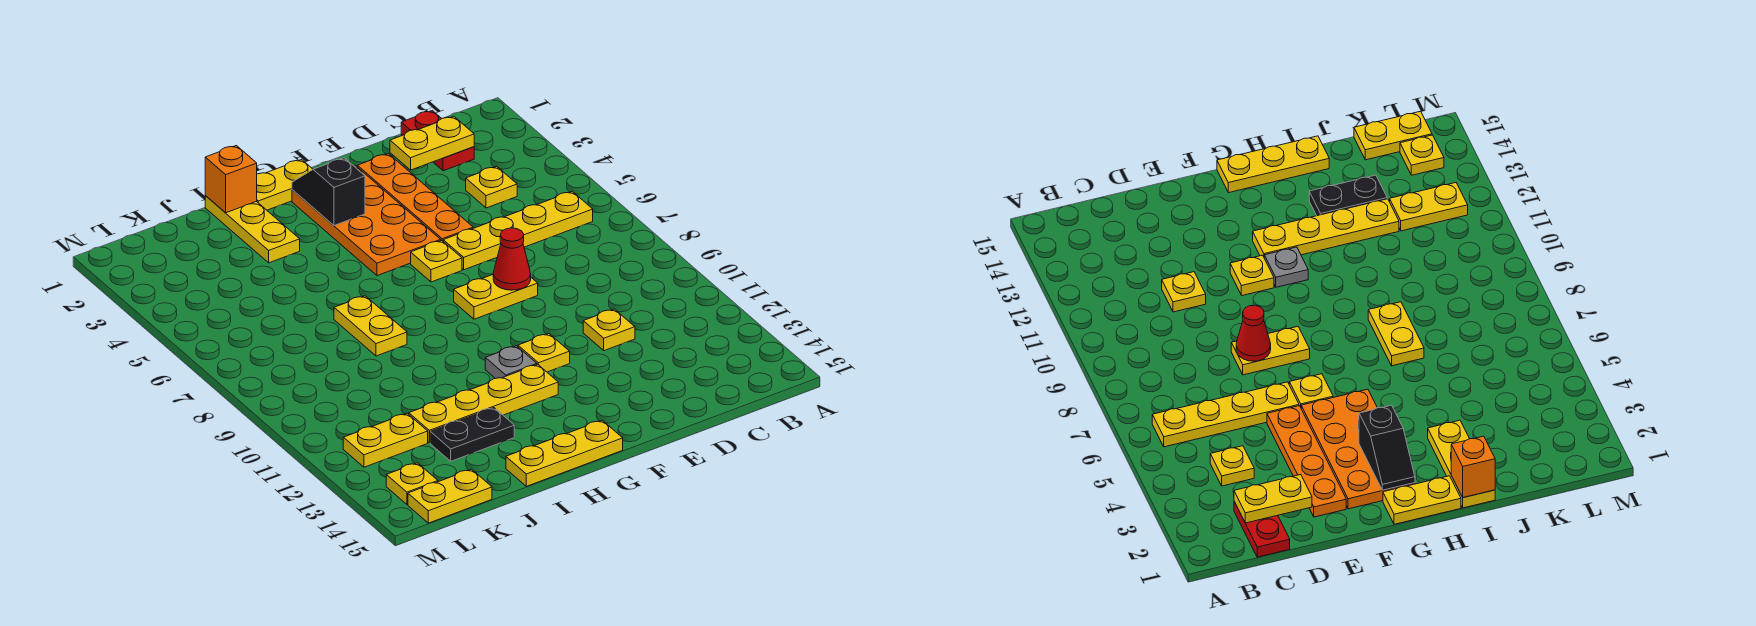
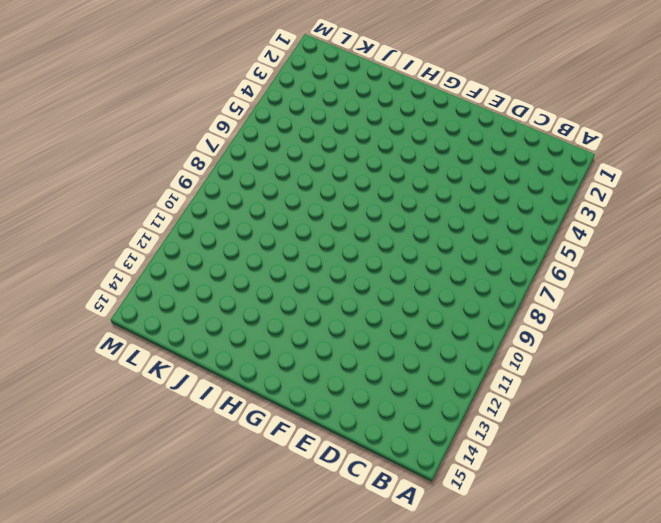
none -> yellow 1x4 plate [443,191,593,270]
none -> red 1x2 plate [401,111,474,171]
none -> yellow 1x1 plate [466,166,517,208]

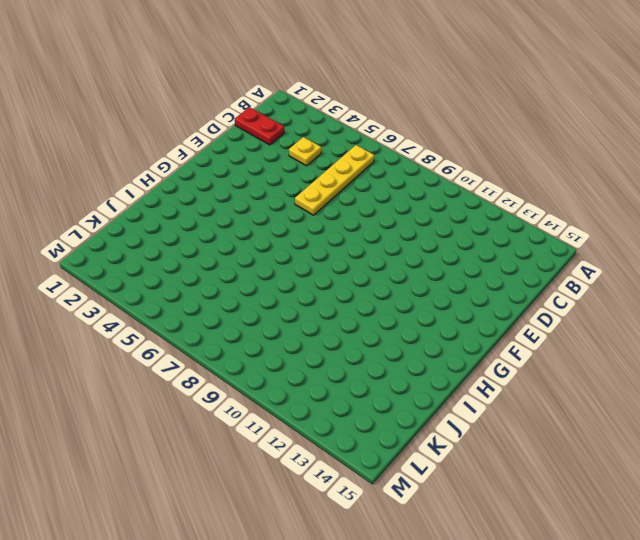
none -> yellow 1x1 plate [583,309,635,351]
none -> orange 1x4 plate [357,154,473,241]
none -> yellow 1x2 plate [454,275,538,319]

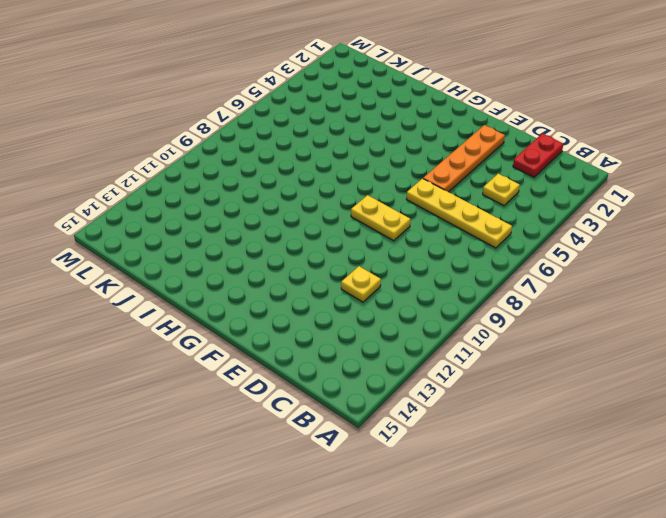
none -> orange 2x4 plate [292,166,441,276]
none -> yellow 1x1 plate [411,240,462,282]
none -> yellow 1x1 plate [518,334,570,372]

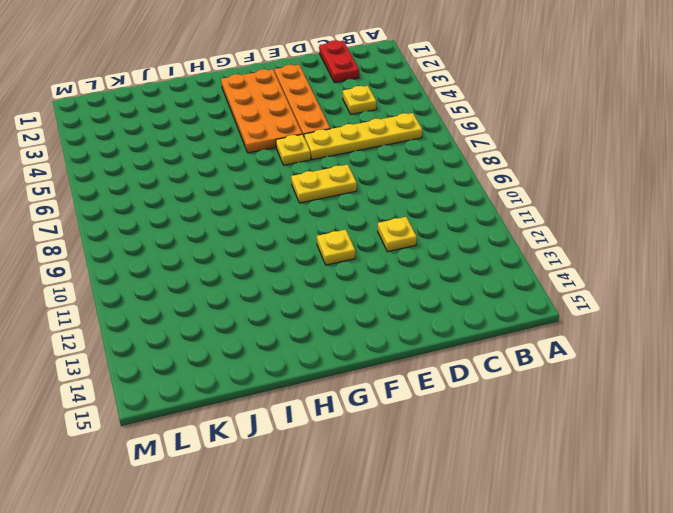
none -> yellow 1x2 plate [257,160,313,210]
none -> grey 1x1 plate [485,346,537,379]
none -> yellow 1x4 plate [409,364,558,443]

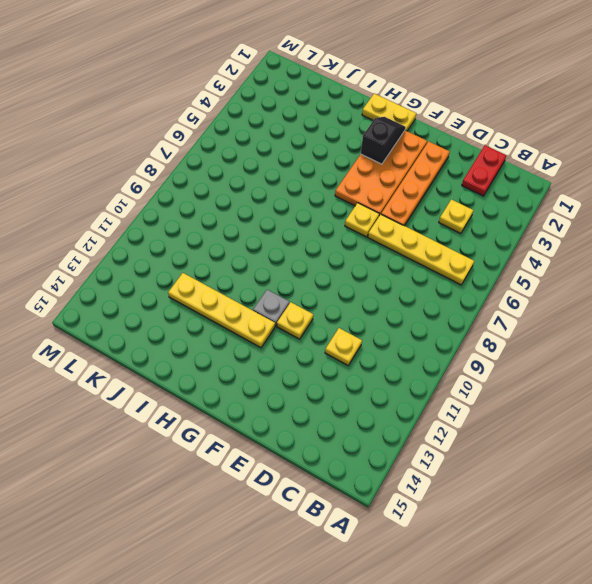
none -> yellow 1x2 plate [454,275,538,319]
none -> yellow 1x3 plate [506,420,623,486]
none -> yellow 1x3 plate [205,196,300,263]

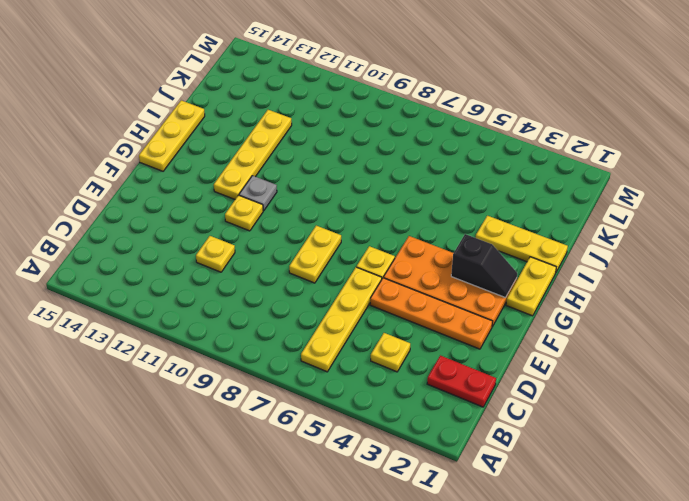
none -> yellow 1x2 plate [334,296,407,356]
none -> black 1x2 plate [430,408,514,461]
none -> yellow 1x2 plate [343,414,428,467]

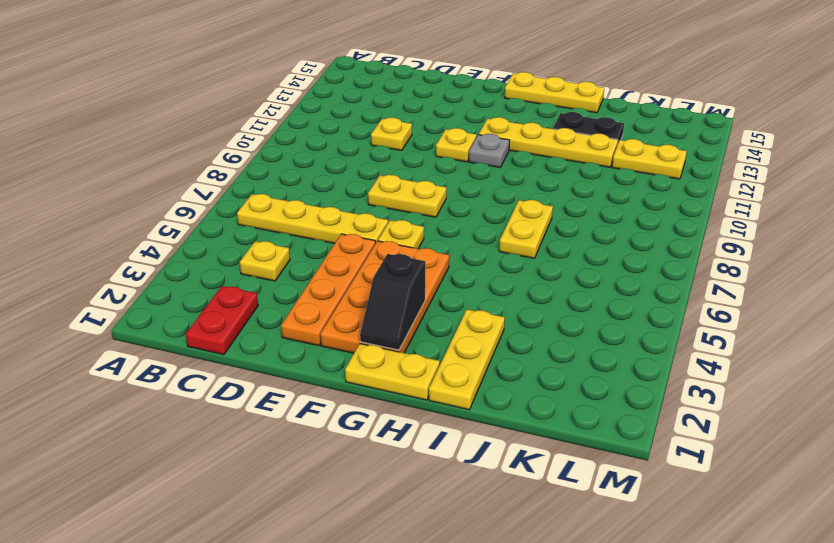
none -> yellow 1x2 plate [408,469,492,523]
none -> yellow 1x1 plate [386,463,438,504]
none -> yellow 1x2 plate [390,116,474,170]

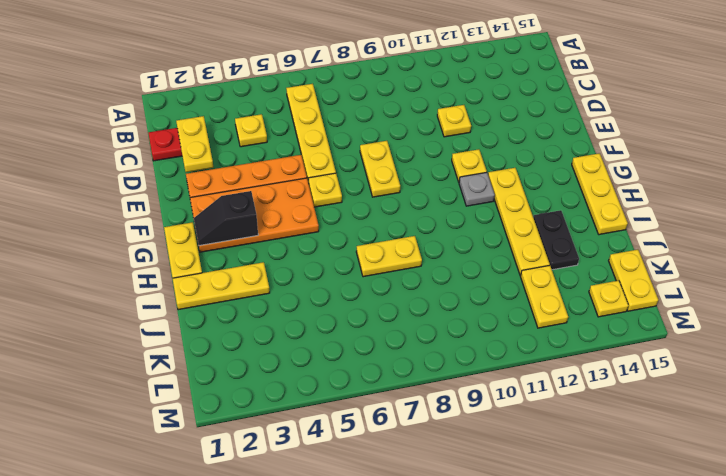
none -> red 1x1 cone [493,228,531,290]
none -> orange 1x1 brick [205,146,257,213]

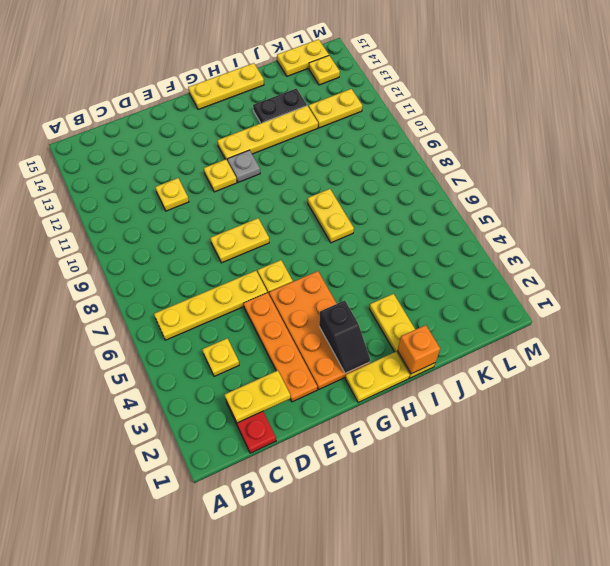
none -> red 1x1 cone [493,228,531,290]

